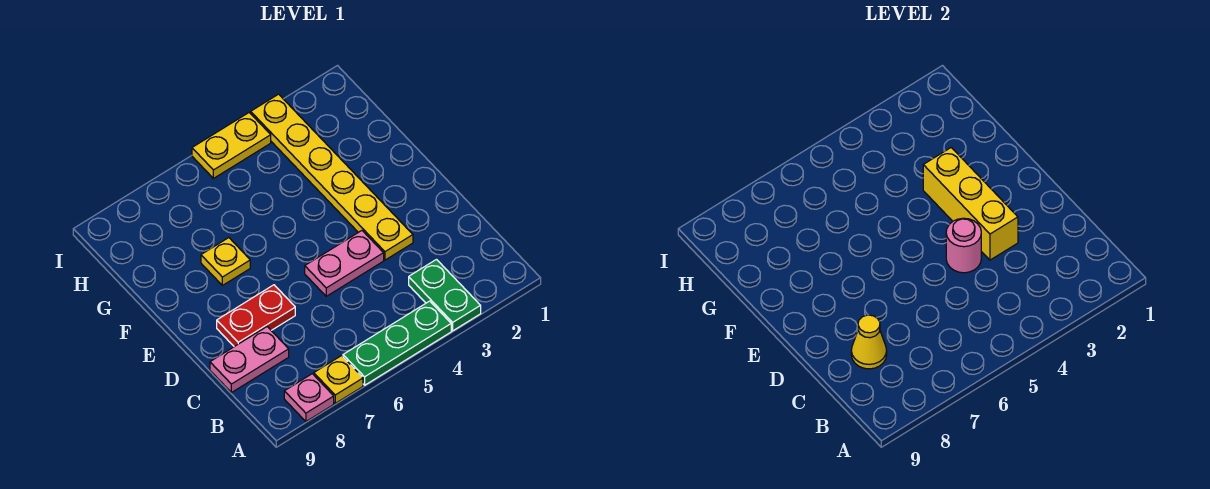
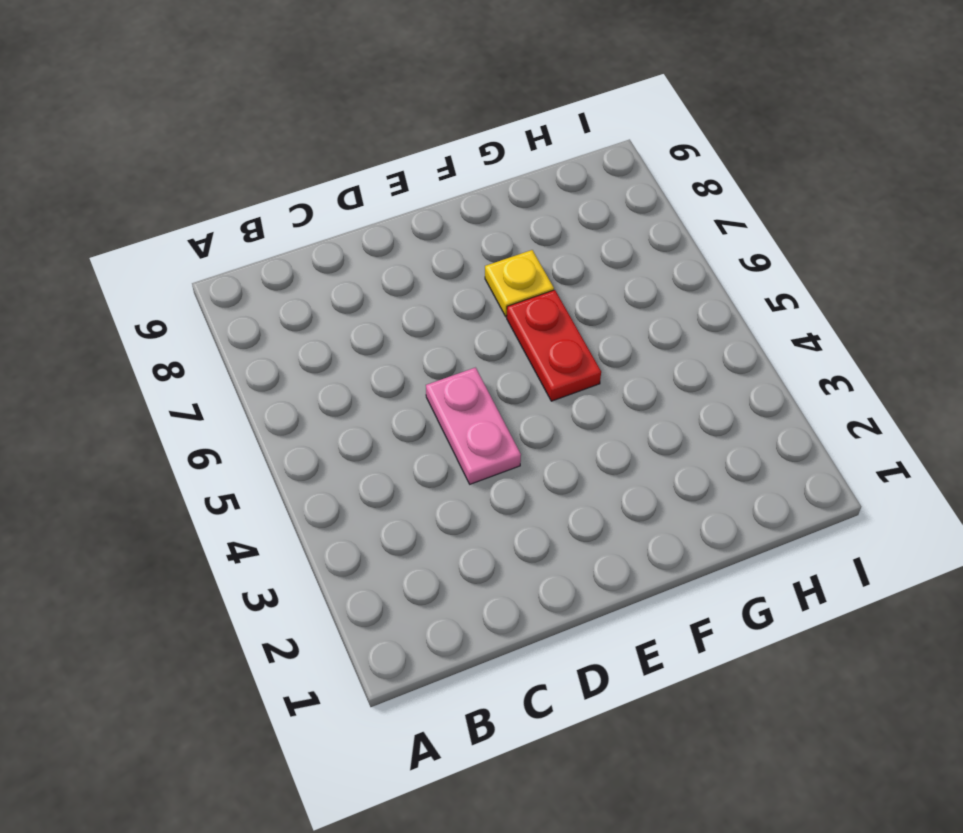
red 1x2 plate [507,290,601,401] -> red 1x2 plate moved to [217,285,295,347]
none -> green 1x2 plate [409,260,481,331]
none -> green 1x3 plate [343,301,451,385]
none -> yellow 1x1 plate [314,356,363,403]

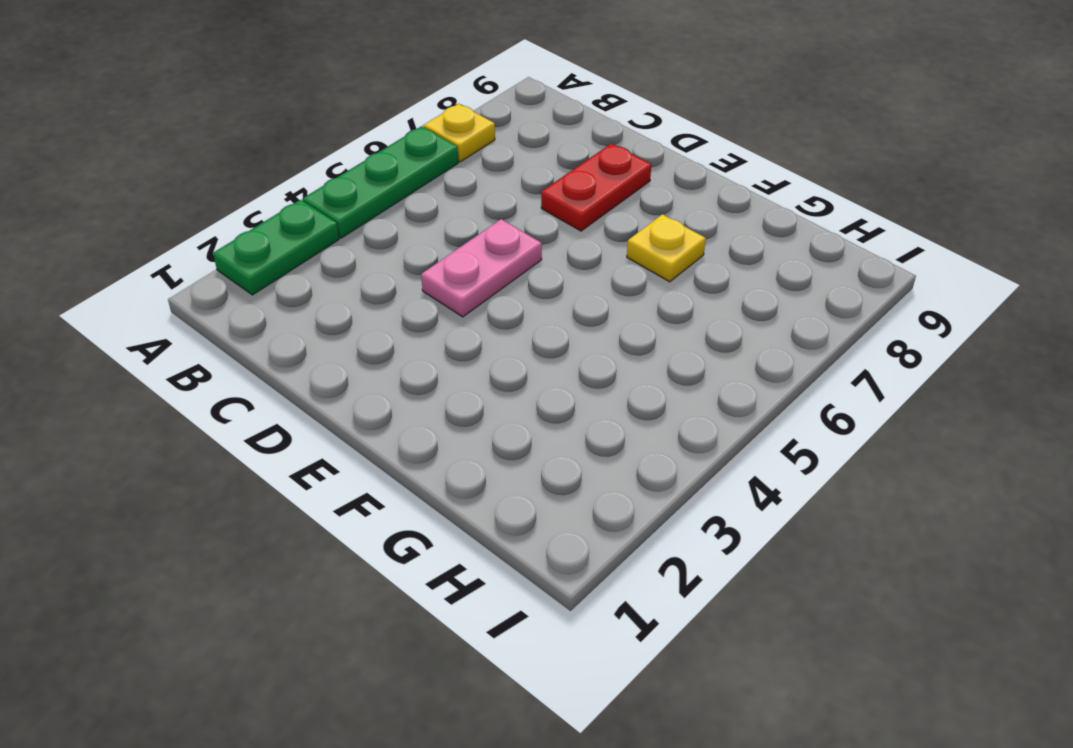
green 1x2 plate [213,200,339,295] -> green 1x2 plate turned to [409,260,481,331]
none -> pink 1x1 plate [284,374,334,421]
none -> pink 1x2 plate [210,327,289,392]
none -> yellow 1x6 plate [251,94,413,260]

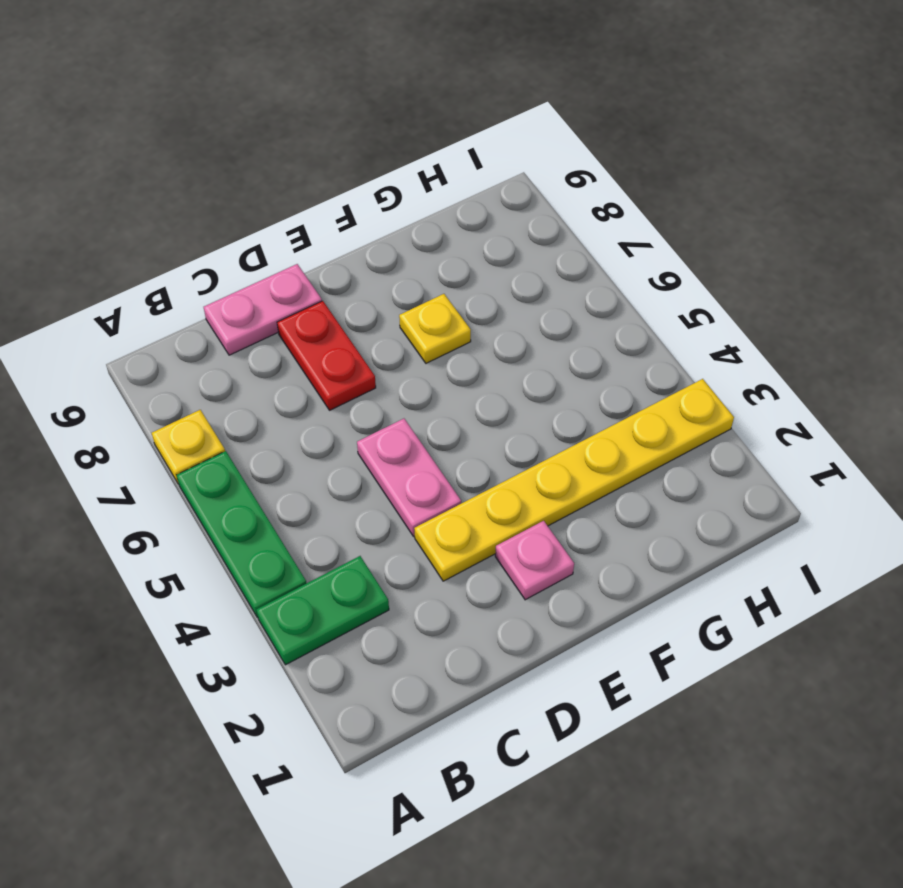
pink 1x2 plate [204,264,322,355] -> pink 1x2 plate turned to [210,327,289,392]
pink 1x1 plate [495,521,574,600] -> pink 1x1 plate moved to [284,374,334,421]
none -> yellow 1x2 plate [192,113,271,178]
none -> yellow 1x1 cone [851,315,887,369]
none -> yellow 1x3 brick [923,148,1018,260]

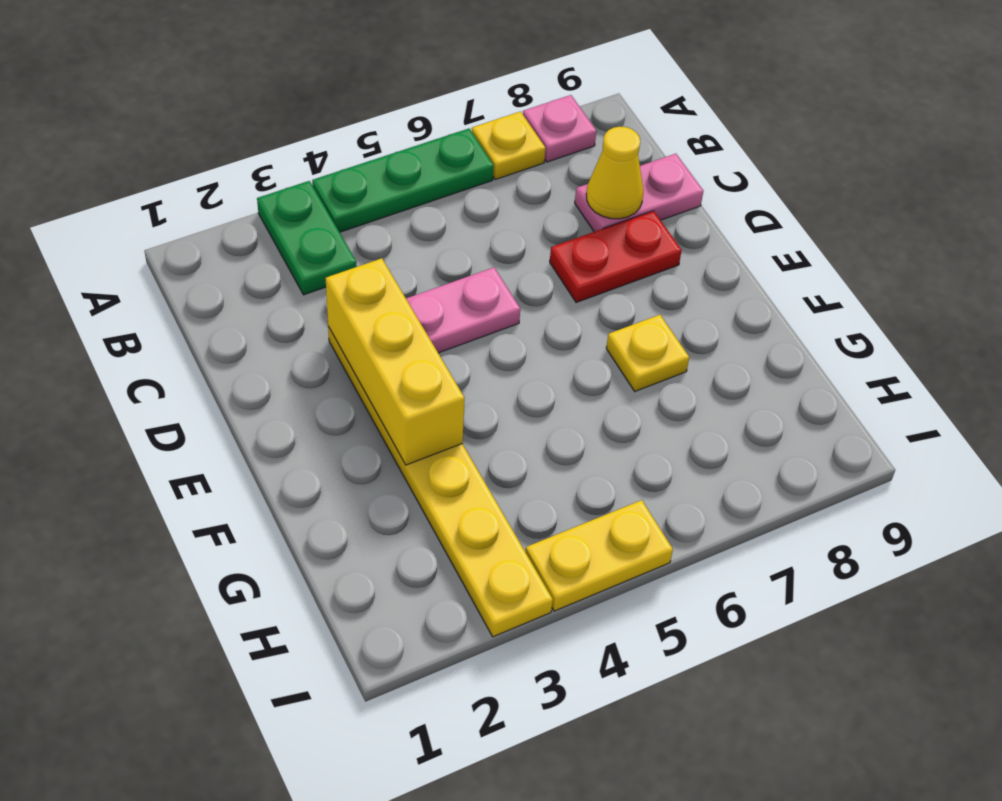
none -> pink 1x1 round brick [946,218,981,273]

